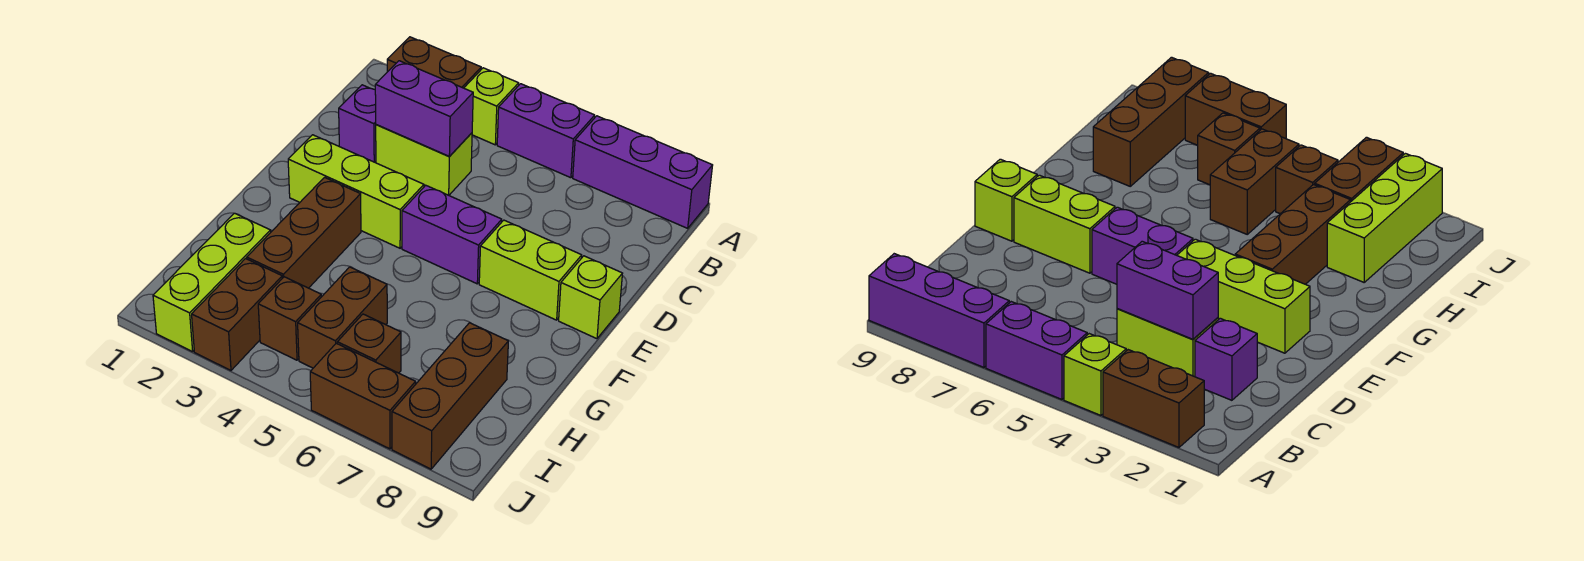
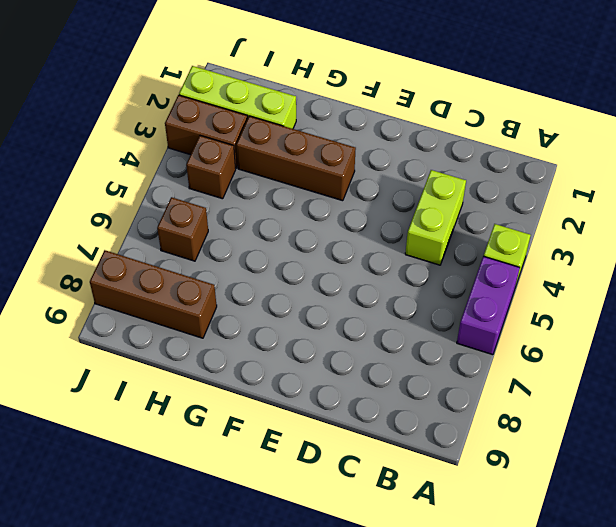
none -> brown 1x2 brick [387,37,481,88]
none -> purple 1x3 brick [573,116,713,228]
none -> purple 1x1 brick [339,85,376,162]

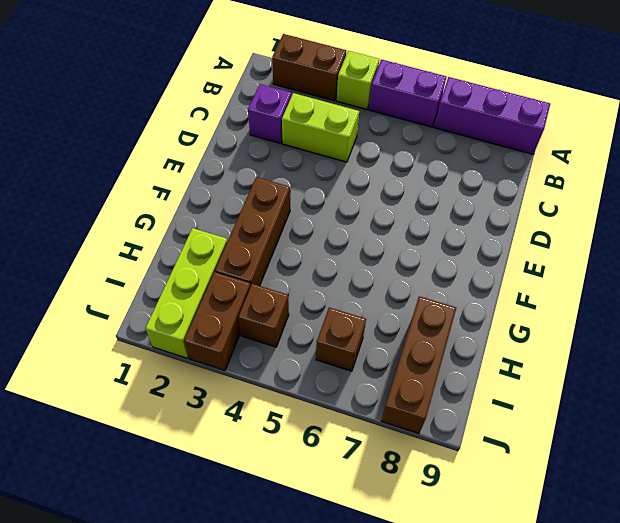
none -> lime 1x3 brick [288,135,424,248]
none -> purple 1x2 brick [402,185,502,284]
none -> lime 1x2 brick [479,220,582,320]

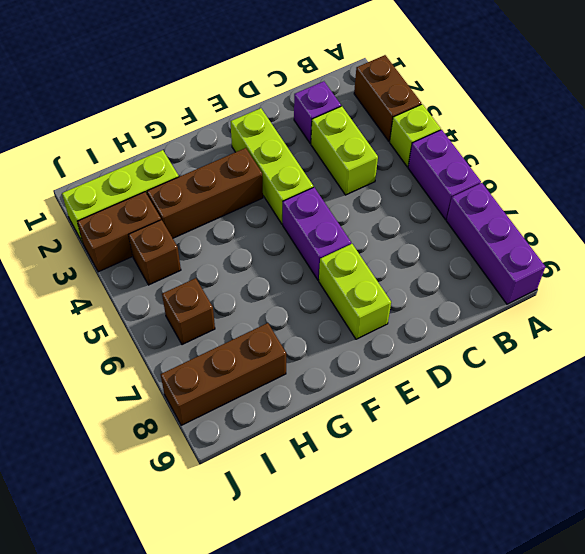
none -> lime 1x1 brick [559,256,622,339]
none -> brown 1x2 brick [298,267,387,368]
none -> brown 1x2 brick [310,343,416,449]

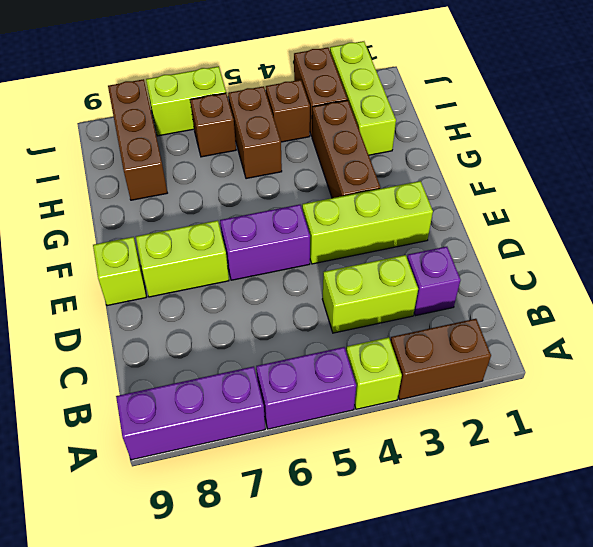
lime 1x2 brick [146,66,226,136] -> brown 1x2 brick [310,343,416,449]
none -> purple 1x2 brick [375,61,473,156]

